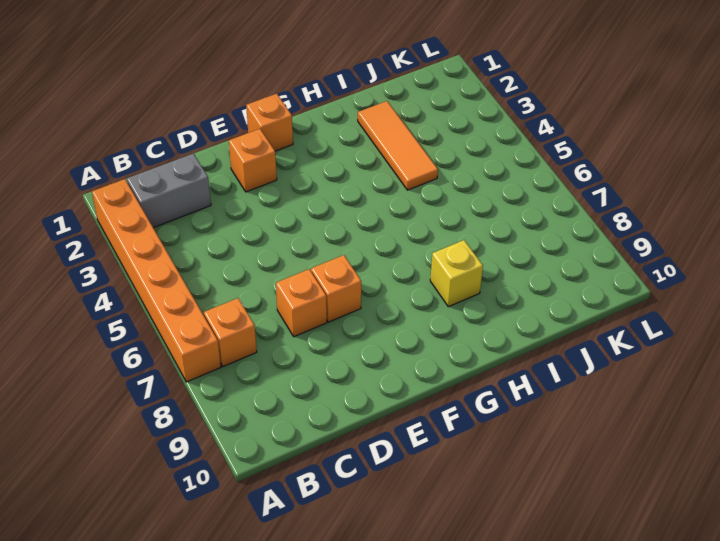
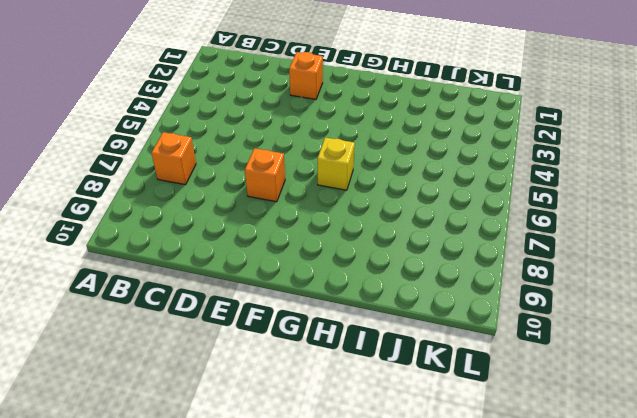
yellow 1x1 brick [318,137,355,190] -> yellow 1x1 brick moved to [430,240,483,307]
none -> orange 1x6 brick [92,179,221,382]
none -> grey 1x2 brick [127,153,211,228]

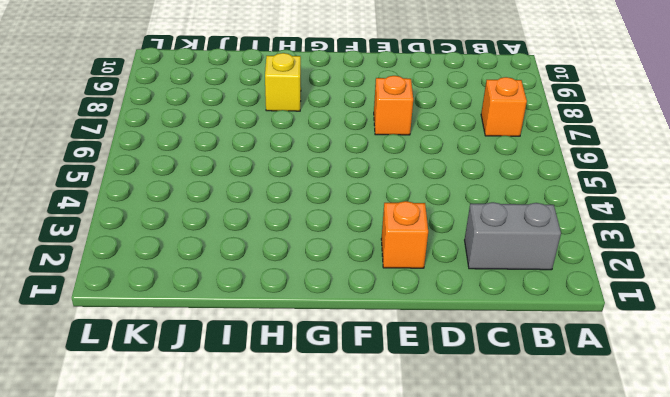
none -> orange 1x6 brick [92,179,221,382]
none -> orange 1x1 brick [276,269,327,337]

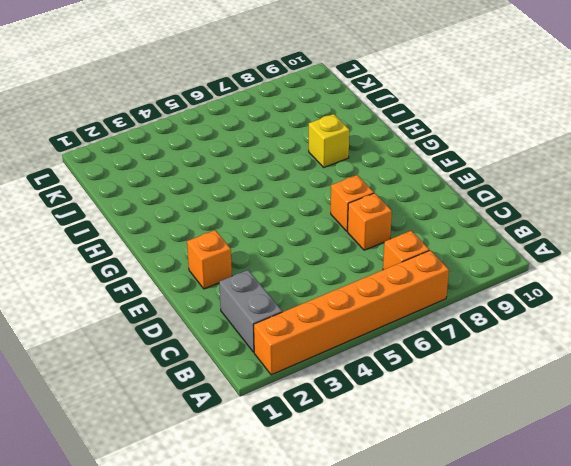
none -> orange 1x1 brick [246,94,293,151]
none -> orange 1x3 tile [358,101,438,190]

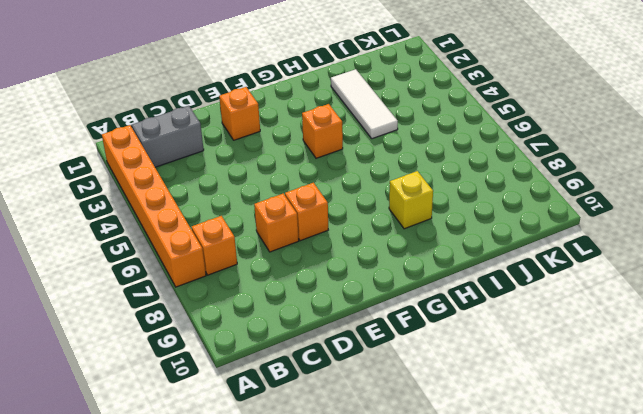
orange 1x1 brick [302,104,343,158] -> orange 1x1 brick moved to [246,94,293,151]
white 1x3 tile [331,69,398,139] -> orange 1x3 tile [358,101,438,190]

